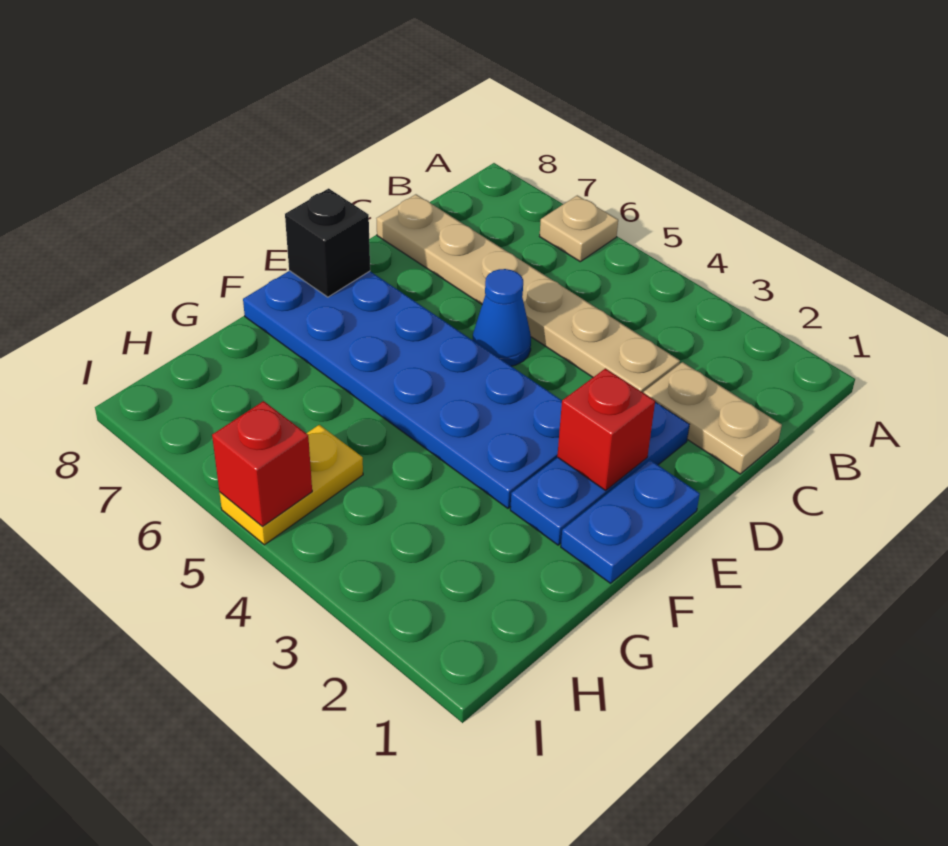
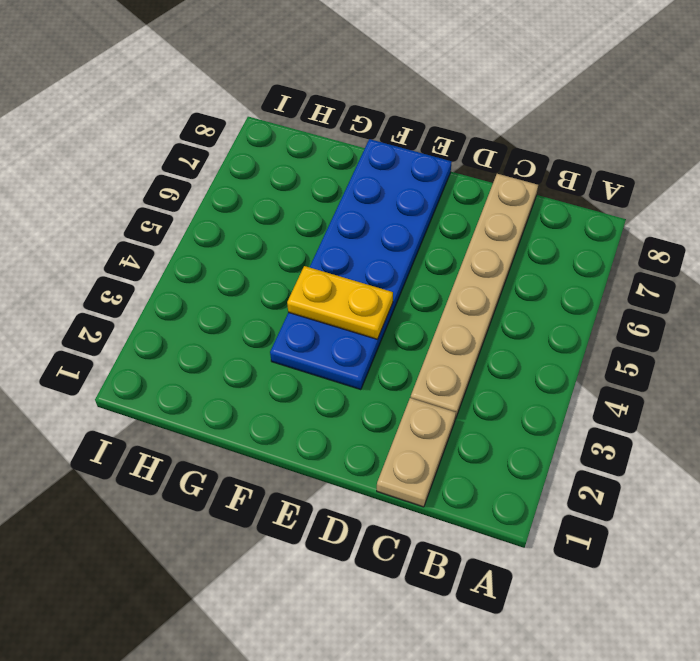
yellow 1x2 plate [287,266,393,340] -> yellow 1x2 plate moved to [220,425,363,545]
none -> tan 1x1 plate [540,195,618,262]
none -> blue 1x3 plate [510,402,689,545]

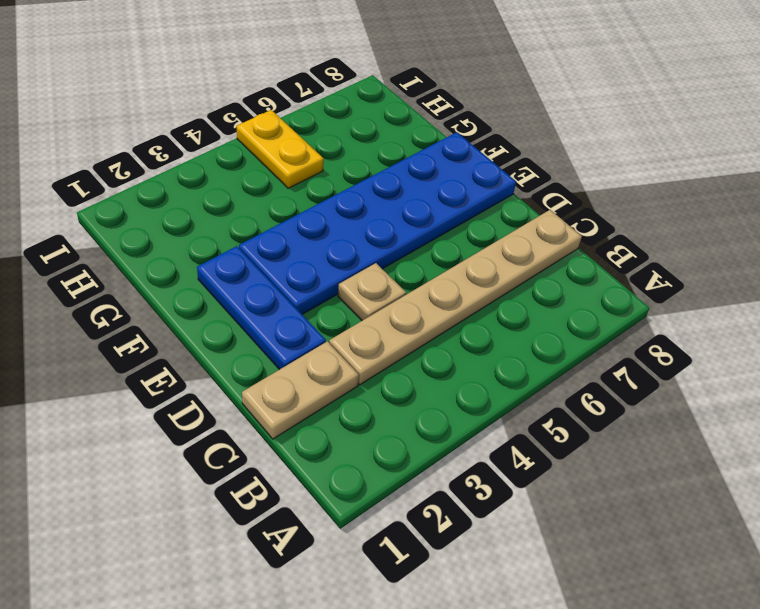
tan 1x1 plate [338,263,406,321] -> tan 1x1 plate moved to [540,195,618,262]
none -> blue 1x1 cone [473,269,531,366]
none -> blue 1x2 plate [561,460,700,583]

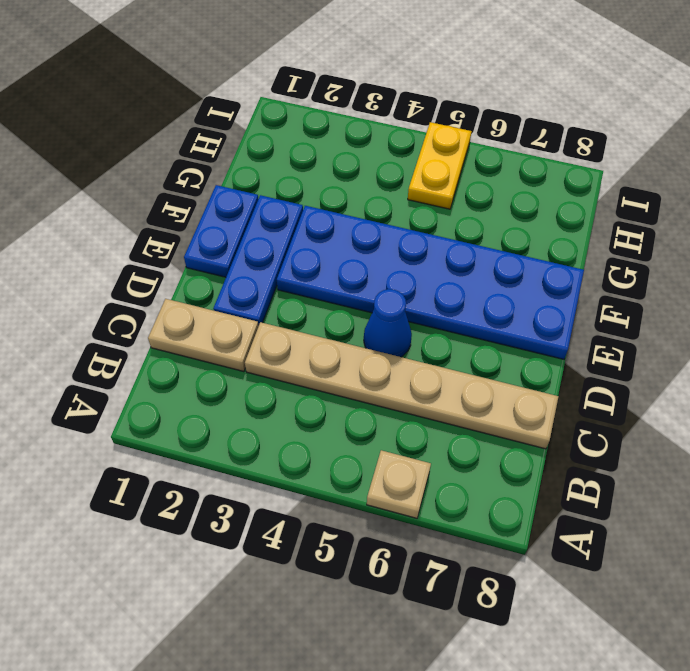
none -> red 1x1 brick [557,369,655,490]
none -> black 1x1 brick [285,188,370,297]

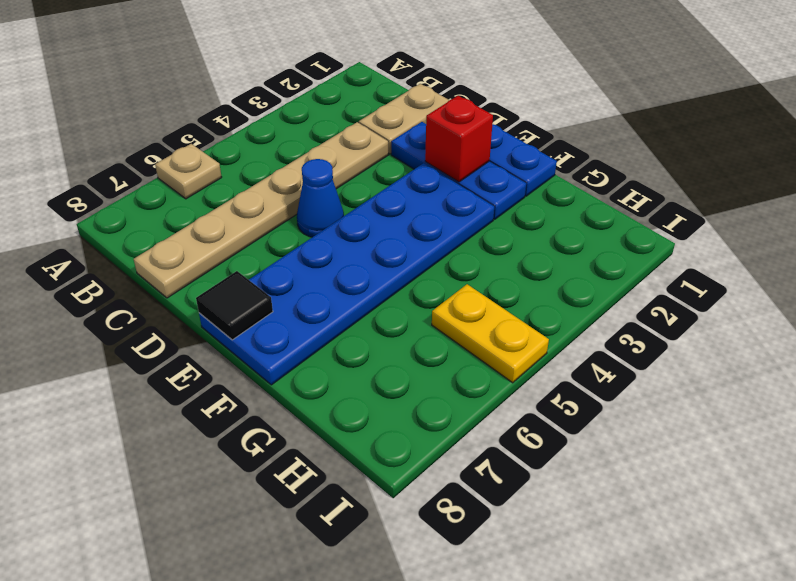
black 1x1 tile [196,271,273,340] -> black 1x1 brick [285,188,370,297]
none -> red 1x1 brick [212,401,312,527]

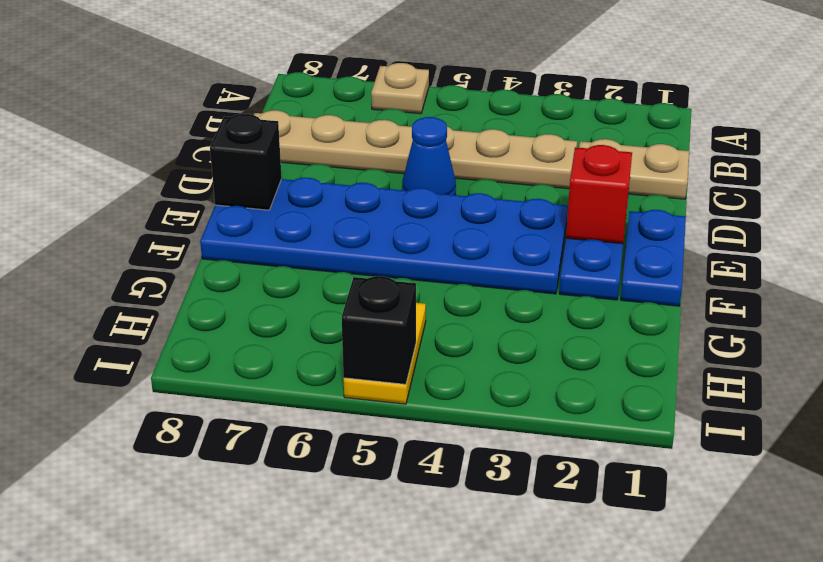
black 1x1 brick [342,276,416,384] -> red 1x1 brick [212,401,312,527]

